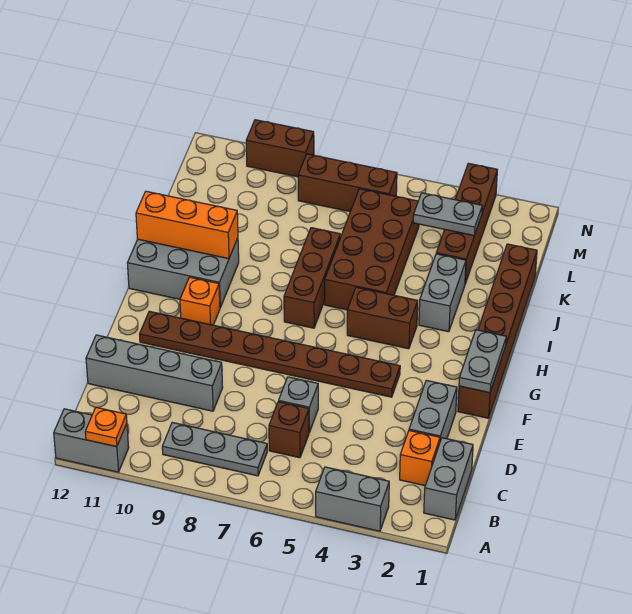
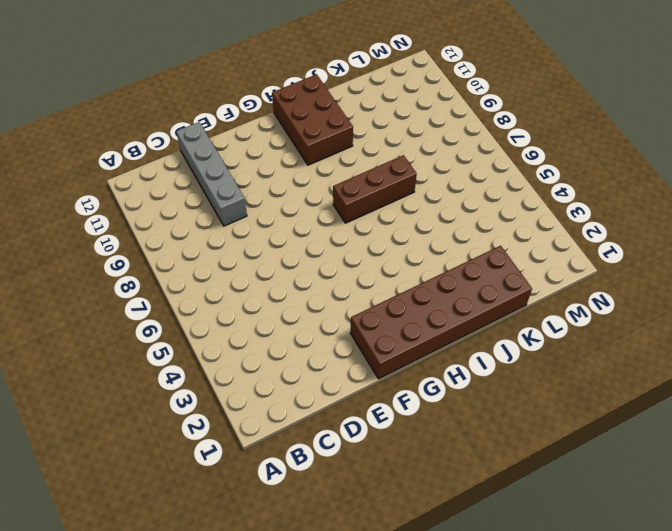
brown 2x6 brick [350,246,532,379] -> brown 1x6 brick [458,244,537,418]
brown 2x3 brick [272,74,353,165] -> grey 2x3 brick [127,238,239,307]
none -> grey 1x2 brick [316,467,389,531]
none -> grey 1x2 brick [54,409,129,472]
none -> grey 1x2 brick [424,438,473,520]

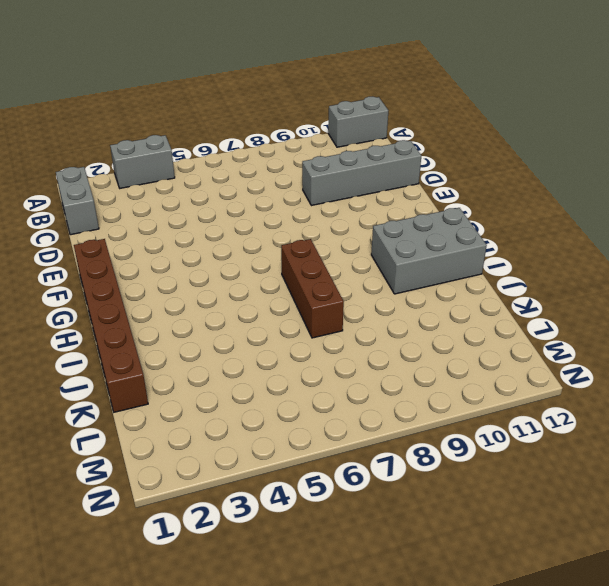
none -> grey 1x3 plate [162,422,267,476]
none -> orange 1x1 brick [400,431,440,486]
none -> brown 1x1 brick [269,402,309,458]

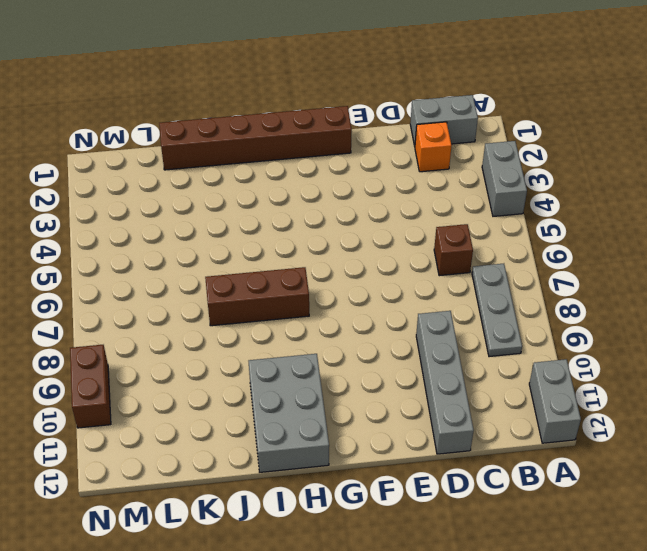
none -> grey 1x2 brick [409,380,457,441]
none -> grey 1x1 brick [279,377,318,432]
none -> brown 1x8 plate [139,311,400,397]

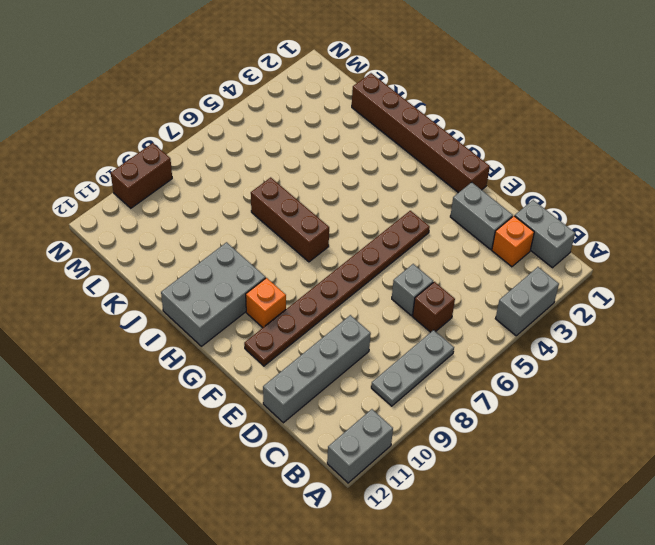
none -> brown 1x2 brick [347,287,418,349]
none -> grey 1x2 brick [419,254,466,332]
none -> brown 2x4 brick [325,189,419,310]

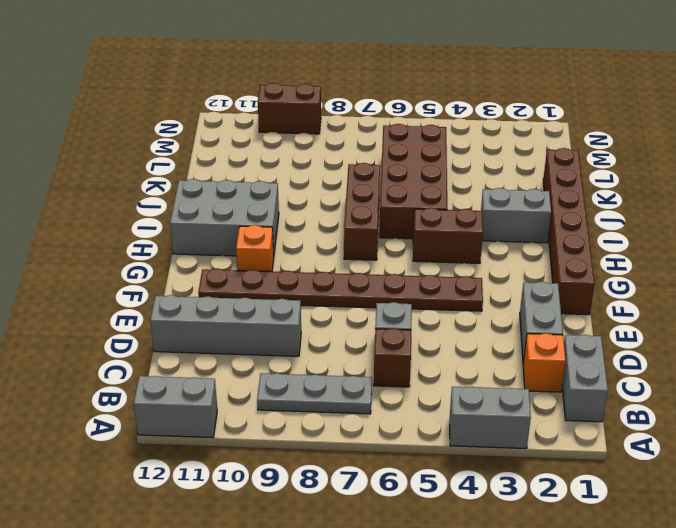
grey 1x2 brick [481,188,551,243] -> grey 1x2 brick turned to [419,254,466,332]
none -> brown 1x4 brick [436,163,497,284]
none -> brown 1x3 brick [298,154,397,212]
none -> orange 1x1 plate [85,407,127,447]

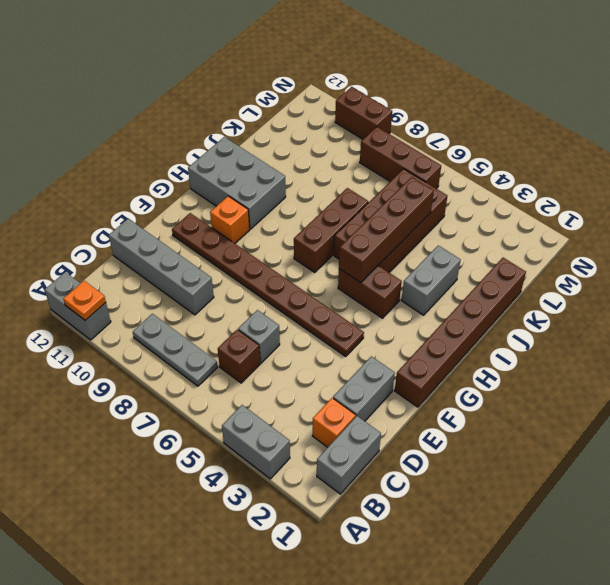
brown 1x4 brick [339,177,434,283] -> brown 1x4 brick moved to [436,163,497,284]
none -> grey 1x2 plate [459,330,506,393]
none -> orange 1x3 brick [136,191,238,259]
none -> grey 1x2 plate [413,193,482,235]

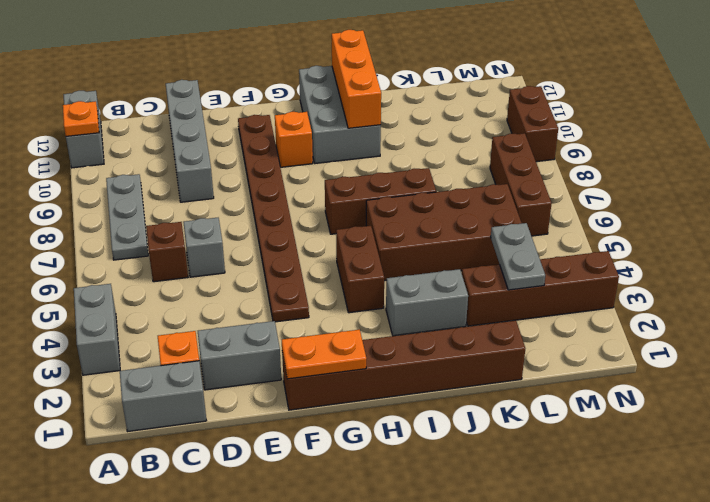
orange 1x2 plate [282,330,366,379] -> grey 1x2 plate [459,330,506,393]

